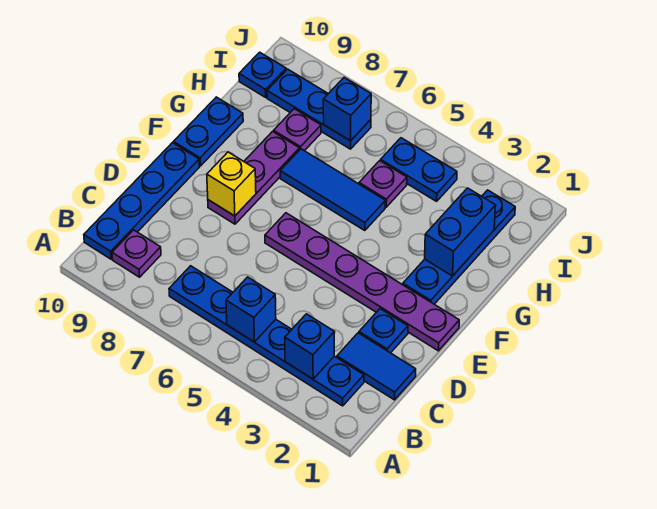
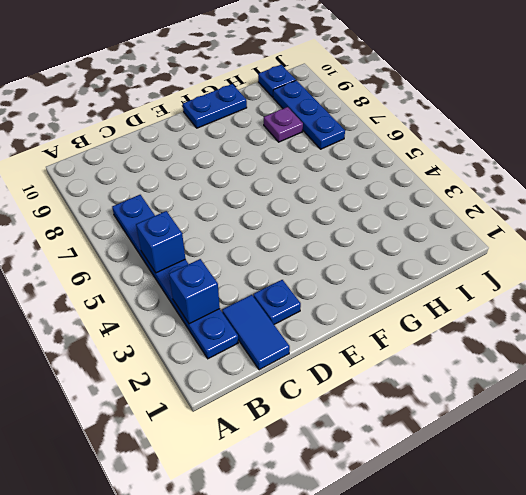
none -> purple 1x1 plate [112,230,161,277]
none -> blue 1x4 plate [84,143,200,259]
none -> purple 1x6 plate [265,213,459,351]

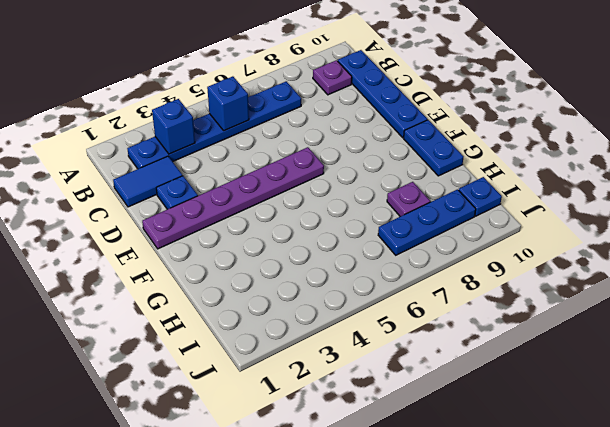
none -> purple 1x3 plate [208,132,300,224]
none -> blue 1x4 plate [403,190,515,304]
none -> blue 1x3 tile [280,149,385,231]

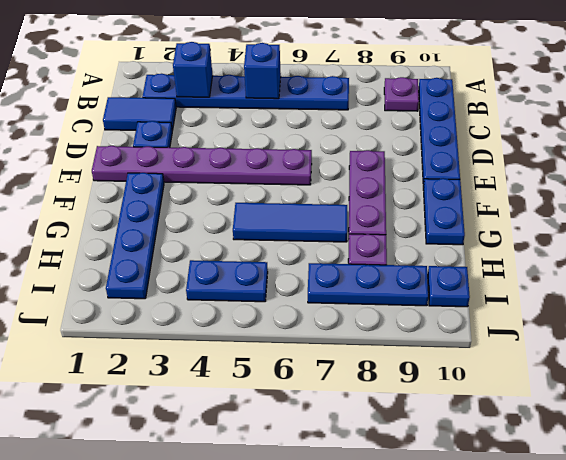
none -> purple 1x1 plate [359,161,407,207]
none -> yellow 1x1 brick [207,152,256,216]
none -> blue 1x2 brick [425,188,496,276]

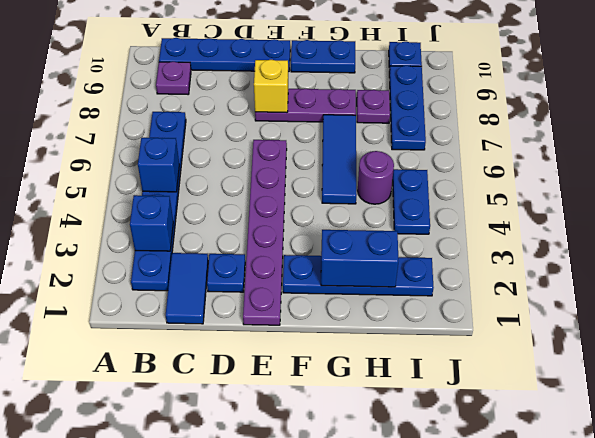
purple 1x1 round brick [358,151,394,204] -> purple 1x1 plate [359,161,407,207]
none -> blue 1x1 brick [323,78,371,141]

